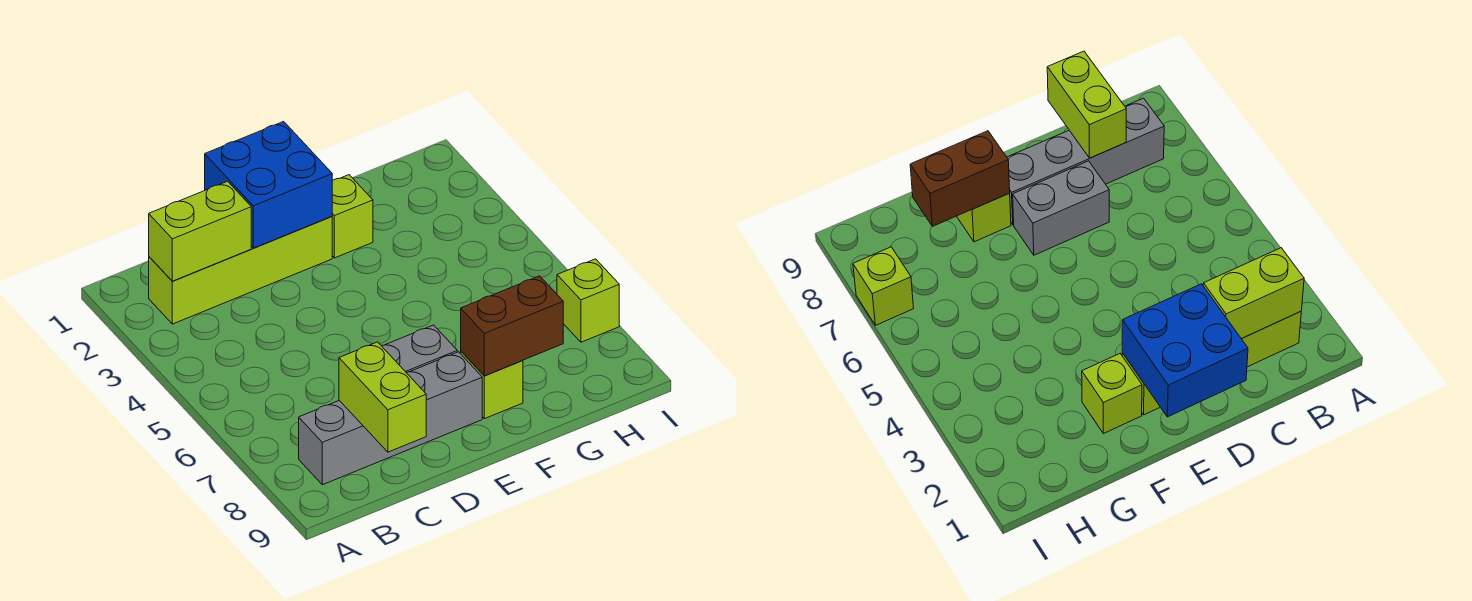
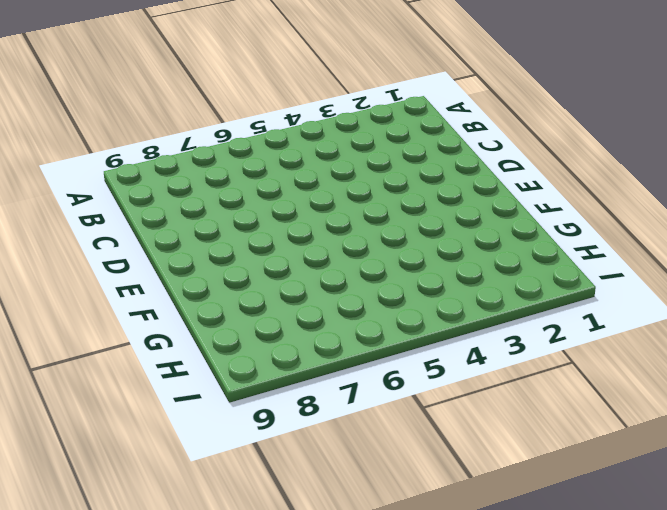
none -> lime 1x4 brick [149,216,332,324]
none -> grey 1x4 brick [299,352,482,485]

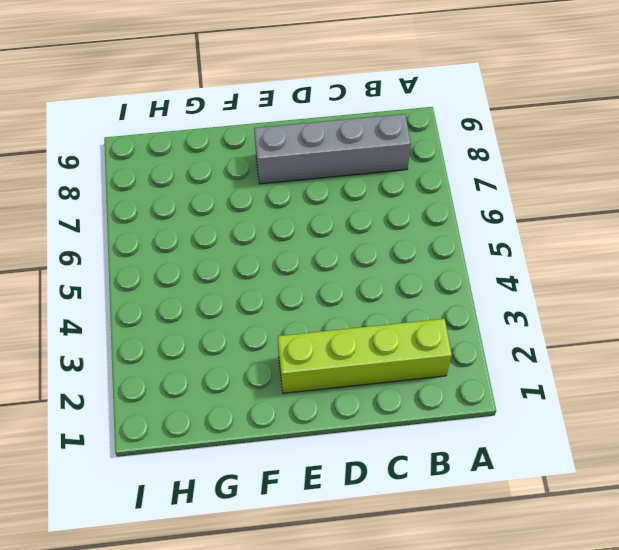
none -> grey 1x2 brick [382,325,457,372]
none -> lime 1x1 brick [332,175,373,258]

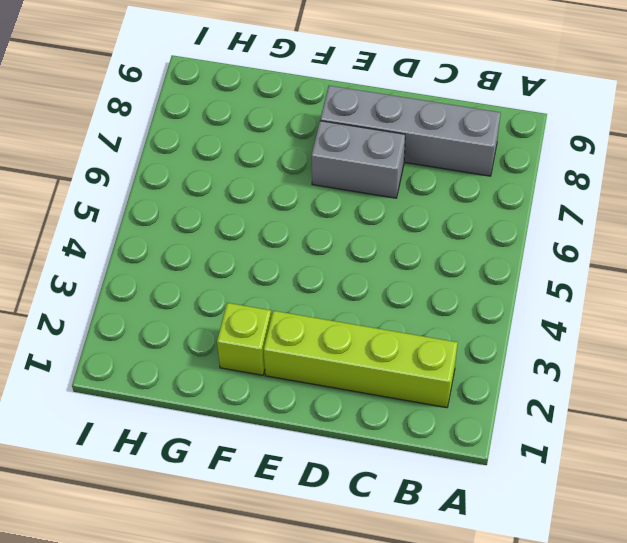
none -> lime 1x1 brick [461,351,523,419]
none -> lime 1x1 brick [557,259,619,342]

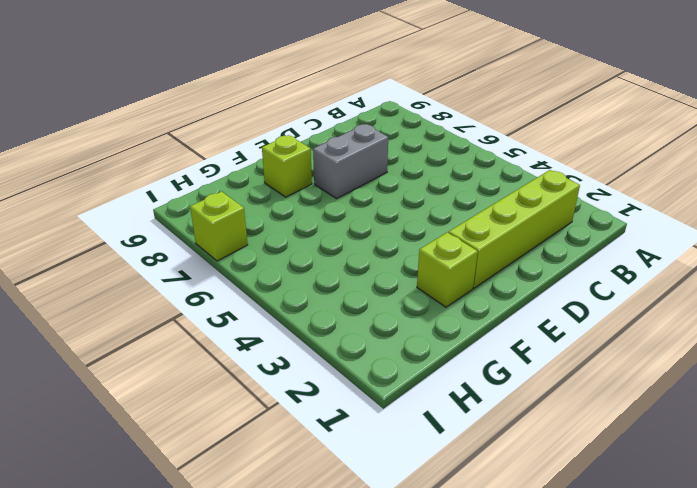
none -> grey 1x4 brick [299,352,482,485]
none -> lime 1x2 brick [149,181,251,281]

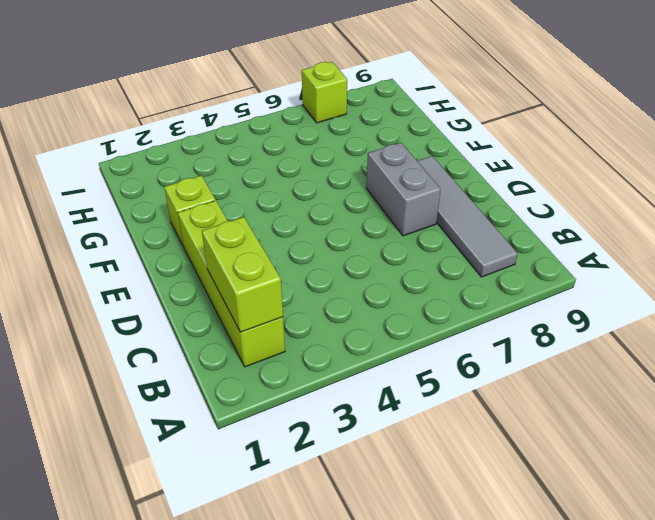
grey 1x4 tile [417,156,518,277] -> grey 1x4 brick [299,352,482,485]
none -> lime 1x1 brick [461,351,523,419]
none -> lime 1x2 brick [339,342,426,452]

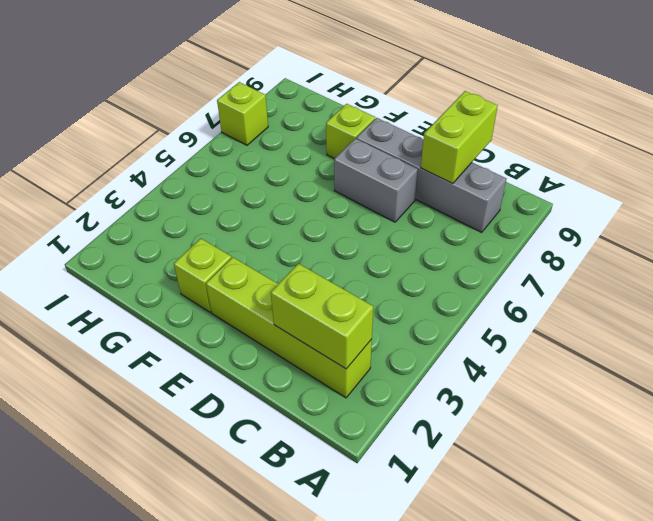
none -> blue 2x2 brick [205,122,332,248]
none -> brown 1x2 brick [461,276,563,376]

